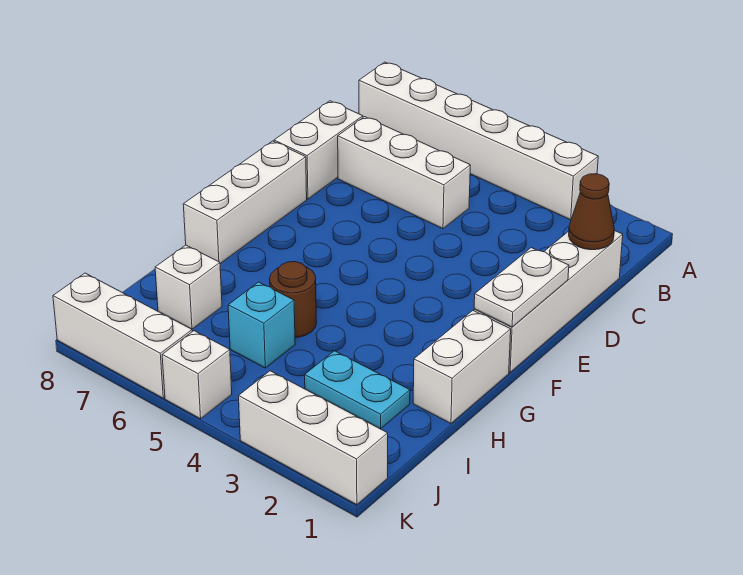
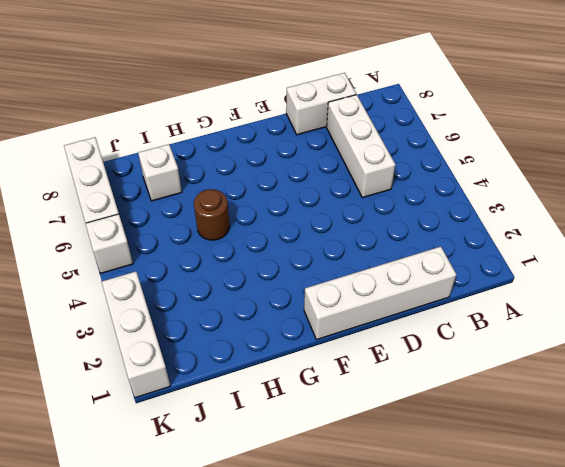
none -> white 1x6 brick [359,62,598,220]
none -> white 1x3 brick [183,141,307,264]
none -> white 1x2 brick [413,311,511,423]

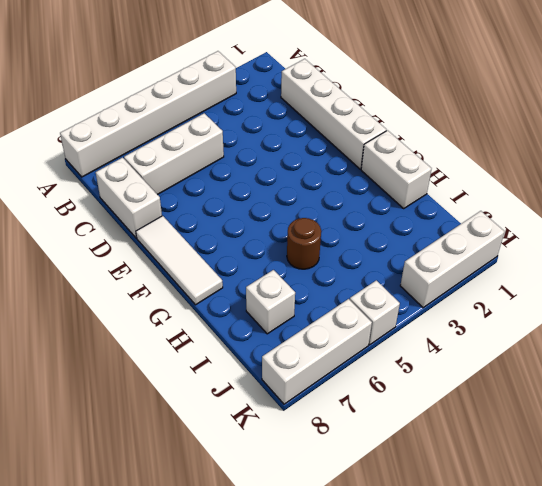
white 1x3 tile [136,216,223,305] -> white 1x3 brick [183,141,307,264]
none -> cyan 1x2 plate [305,351,410,429]
none -> cyan 1x1 brick [228,282,295,368]
none -> brown 1x1 cone [569,174,614,250]

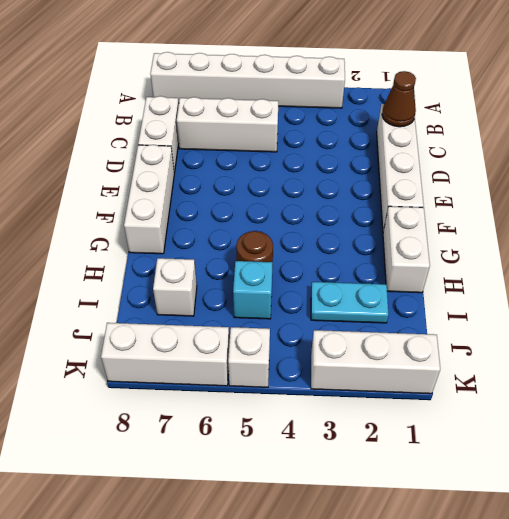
none -> white 1x2 plate [474,248,569,327]

